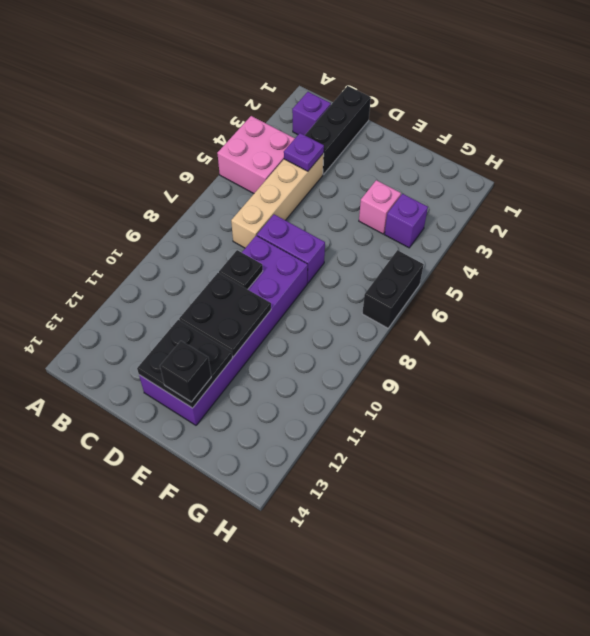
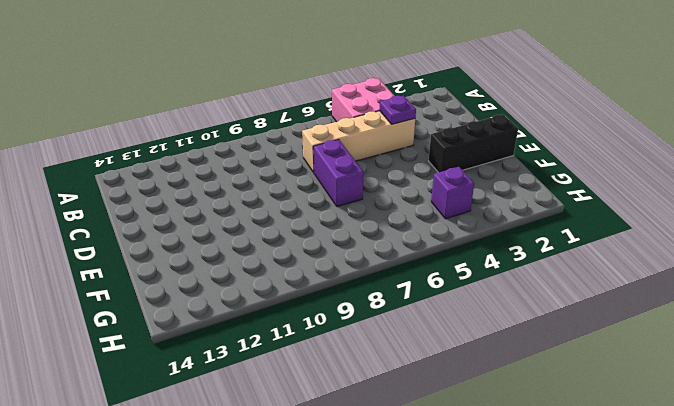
black 1x3 brick [429,115,518,173] -> black 1x3 brick moved to [305,86,371,175]
none -> purple 1x1 brick [292,92,331,135]
none -> purple 2x6 brick [139,236,308,425]
none -> pink 1x1 brick [359,180,401,234]

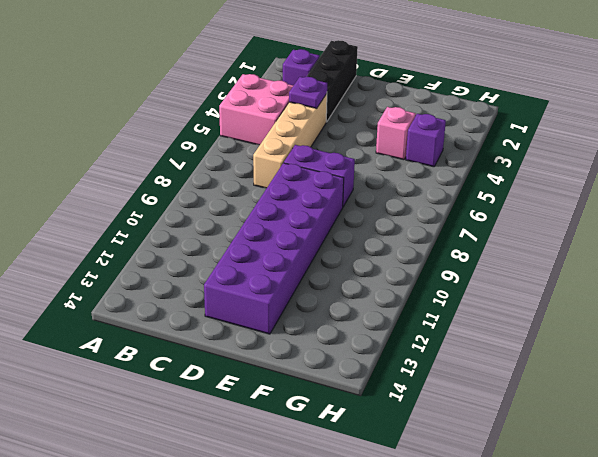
none -> black 1x2 brick [362,250,424,328]
none -> black 1x1 plate [219,250,263,289]
none -> black 2x2 plate [179,273,271,357]

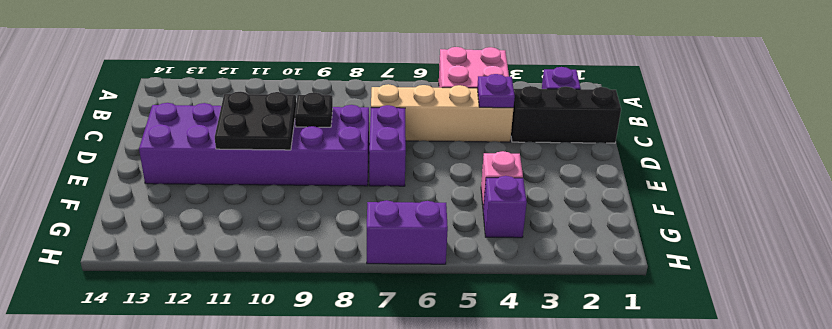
purple 1x2 brick [367,200,448,264] -> black 1x2 brick [362,250,424,328]
none -> black 2x2 plate [137,320,232,408]
none -> black 1x1 brick [160,341,211,402]

